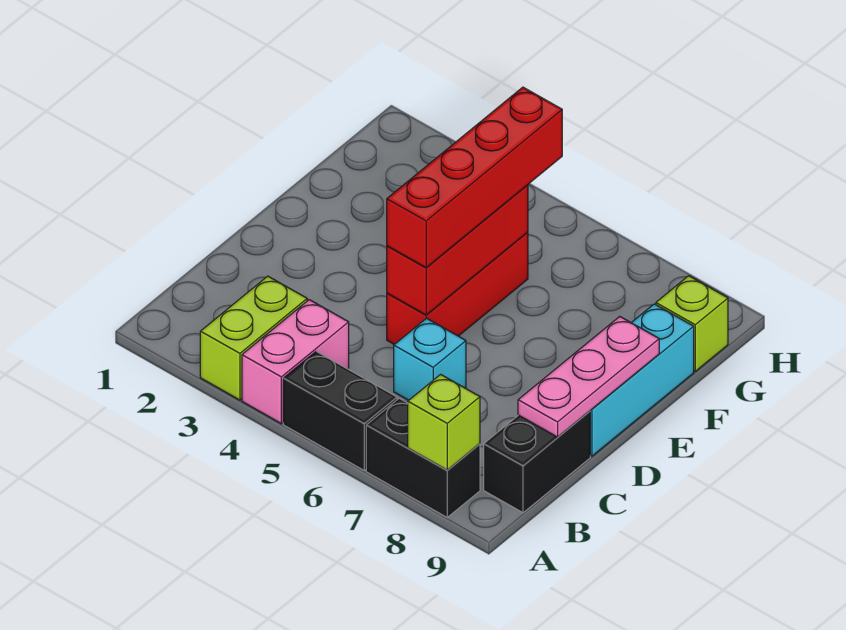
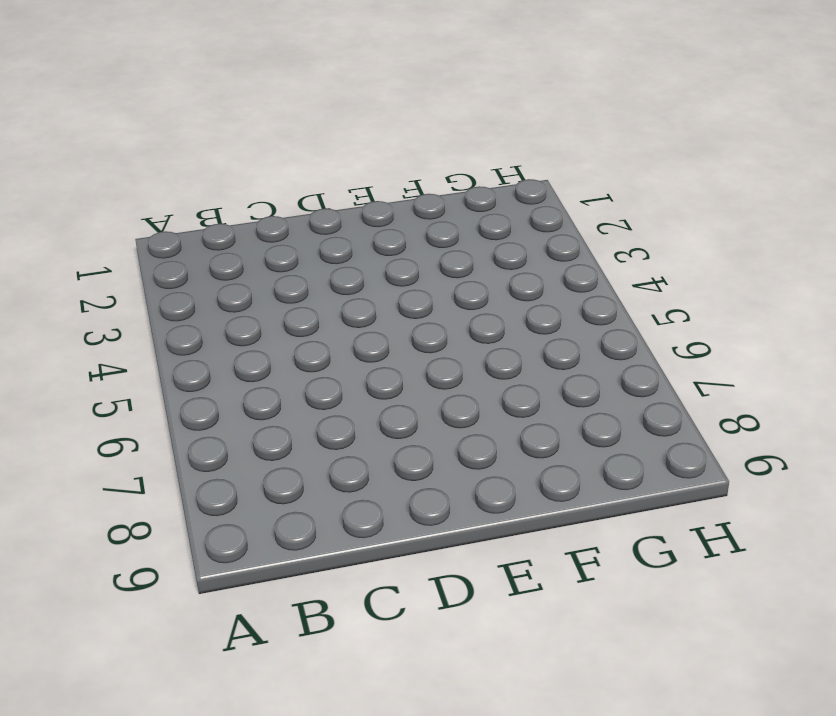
none -> lime 1x2 brick [200,276,307,400]
none -> pink 1x2 brick [242,300,349,424]
none -> black 1x2 brick [283,351,397,470]

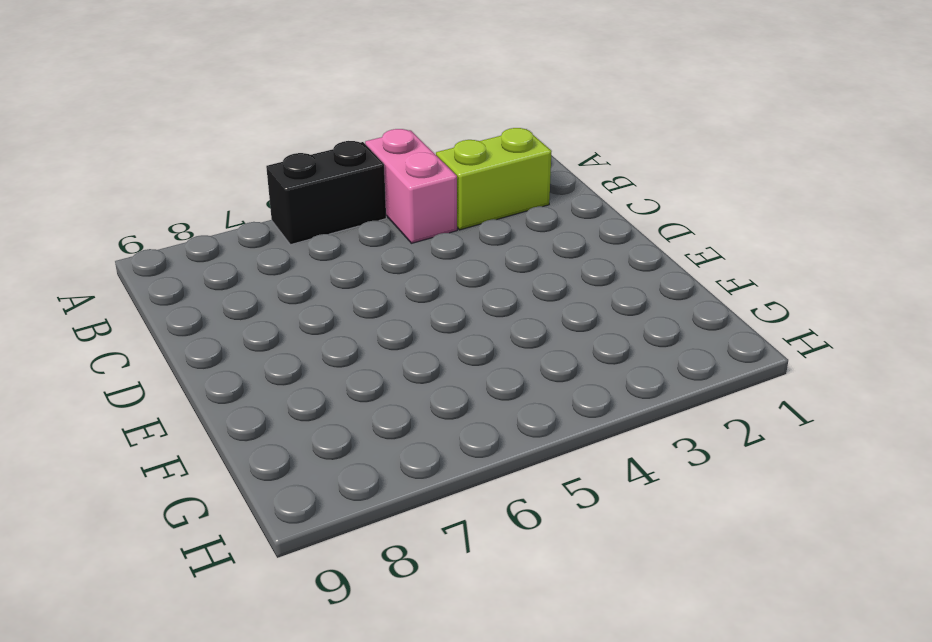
lime 1x2 brick [436,128,552,230] -> lime 1x2 brick turned to [200,276,307,400]
none -> black 1x2 brick [366,398,480,517]
none -> black 1x2 brick [484,411,590,513]
none -> cyan 1x1 brick [394,318,466,400]

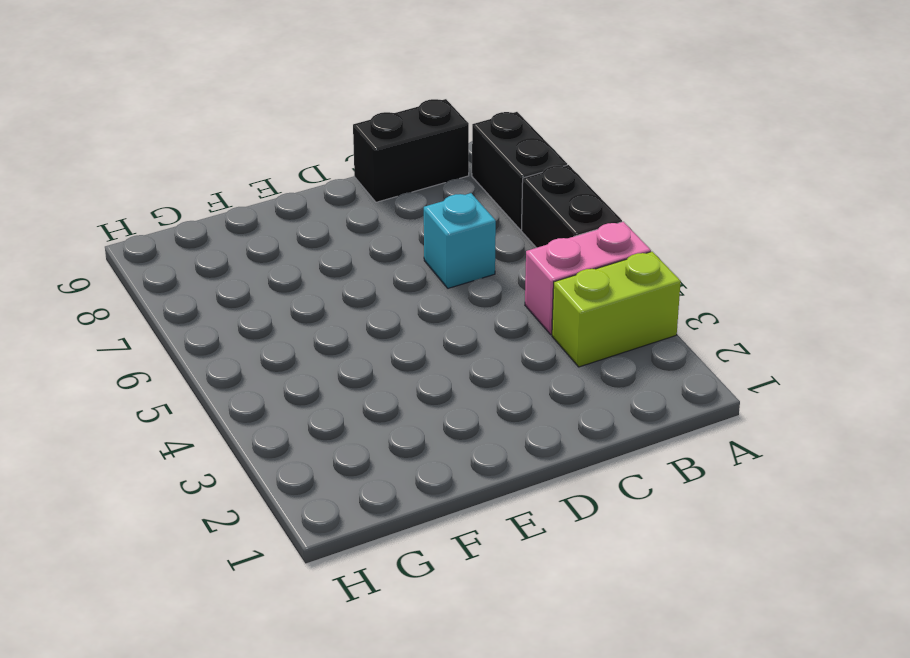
none -> red 1x3 brick [387,232,528,344]
none -> cyan 1x3 brick [590,304,694,456]
none -> lime 1x1 brick [656,276,728,371]

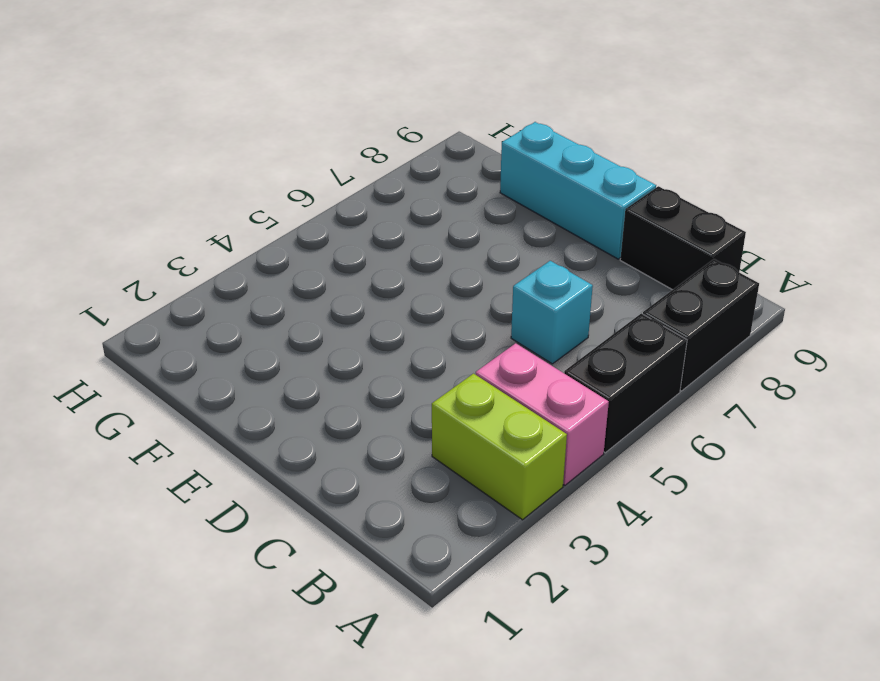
none -> red 1x3 brick [387,232,528,344]
none -> lime 1x1 brick [656,276,728,371]
none -> lime 1x1 brick [408,374,480,470]

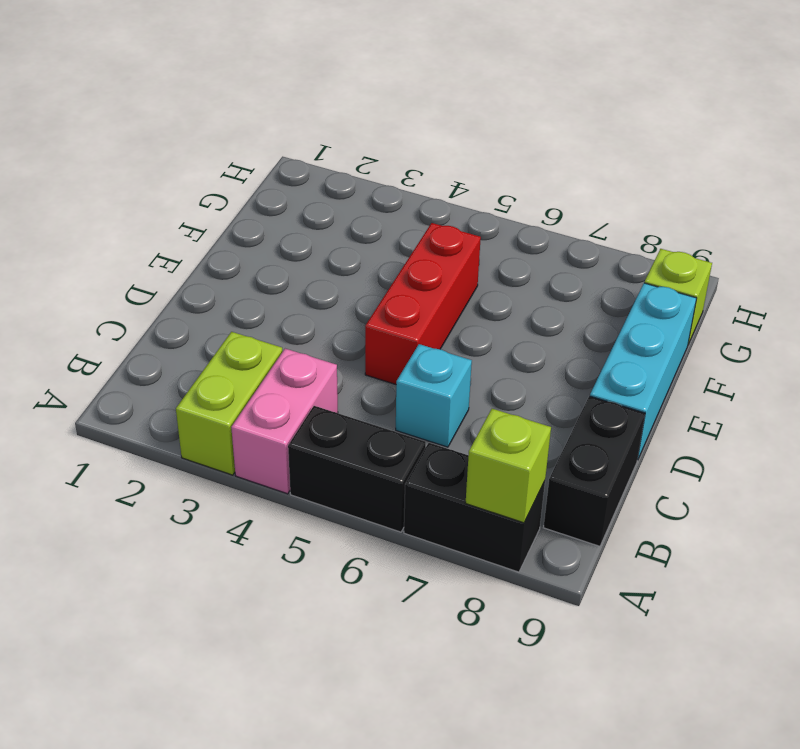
none -> pink 1x3 plate [518,317,659,437]
none -> red 1x3 brick [387,185,528,315]
none -> red 1x4 brick [387,87,562,268]

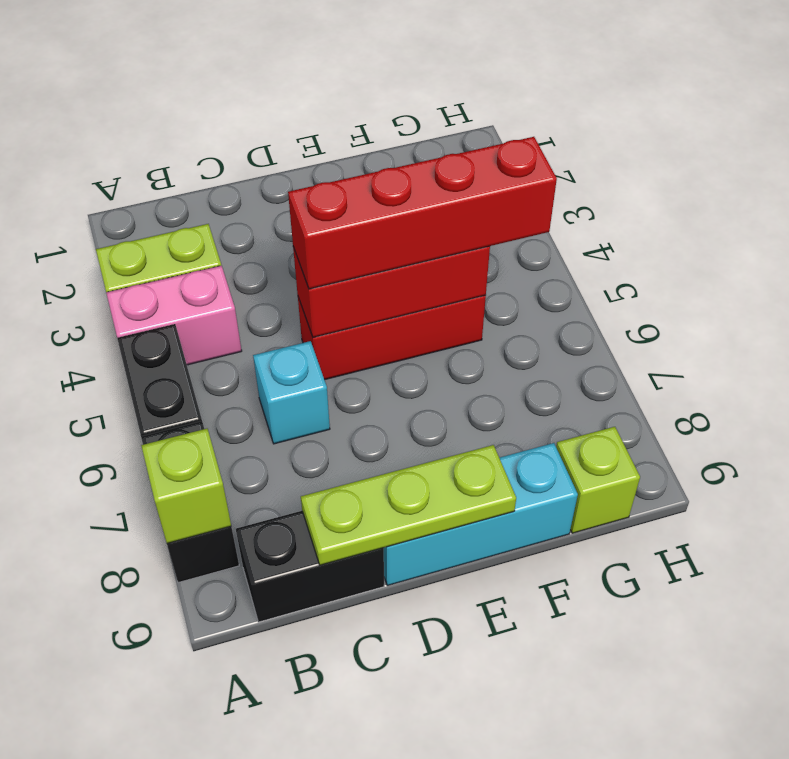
lime 1x3 plate [301,445,516,565] -> pink 1x3 plate [518,317,659,437]

